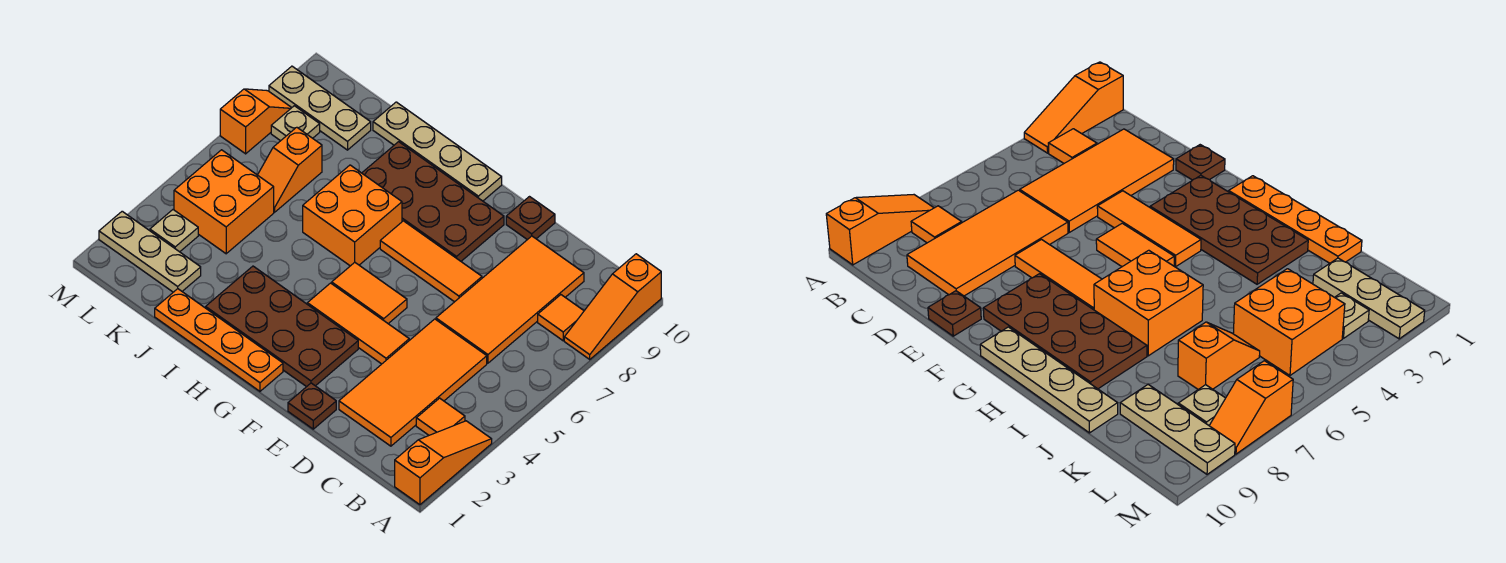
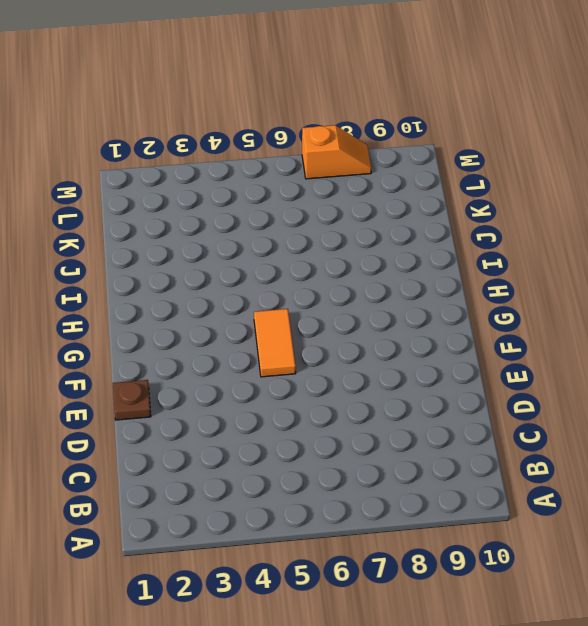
none -> orange 1x3 slope [395,421,492,505]
none -> orange 1x3 slope [564,254,661,359]
none -> orange 1x1 tile [416,398,465,435]

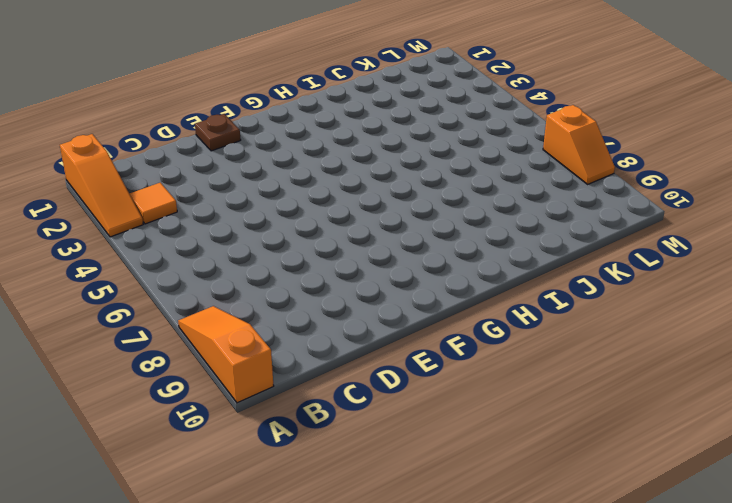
none -> orange 1x1 tile [538,295,584,341]
none -> orange 2x4 tile [339,319,487,446]
none -> orange 2x4 tile [436,236,584,363]

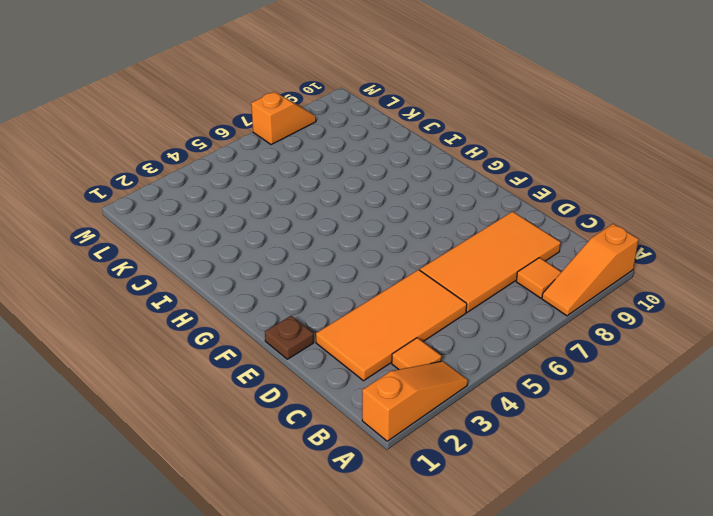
none -> orange 1x3 tile [307,283,409,364]
none -> orange 1x3 tile [380,221,482,302]
none -> brown 1x1 plate [506,197,555,240]

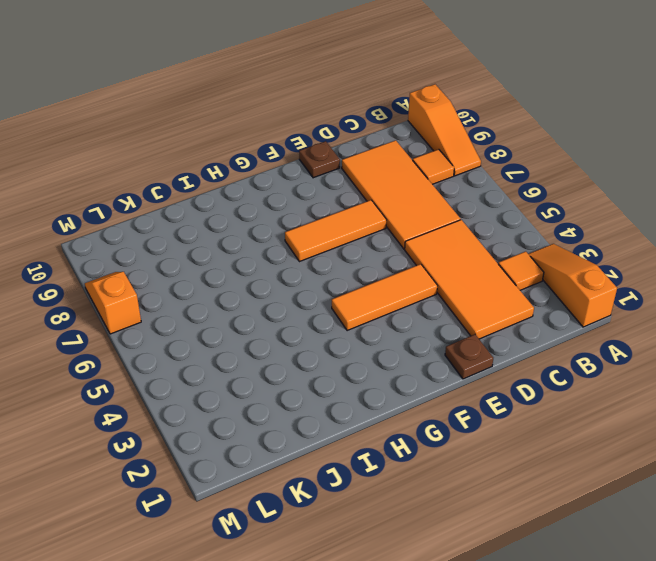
none -> brown 2x4 plate [206,266,358,387]
none -> orange 1x2 tile [332,262,407,324]
none -> brown 2x4 plate [362,142,504,261]

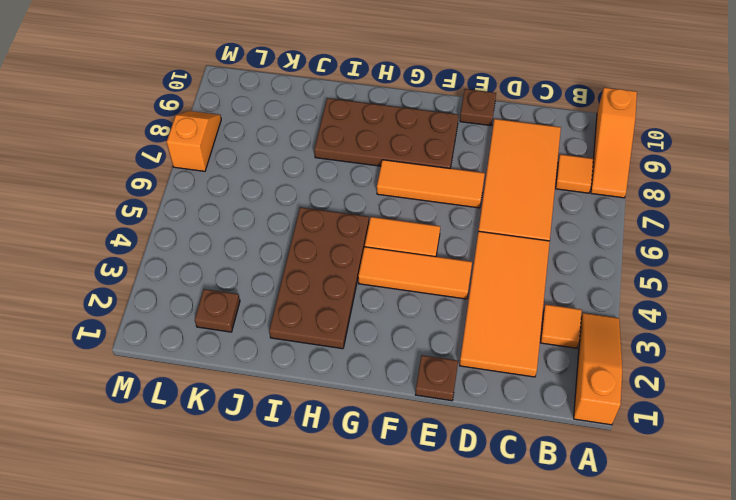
brown 2x4 plate [269,207,369,349] -> brown 2x4 plate turned to [206,266,358,387]
brown 1x1 plate [195,289,240,332] -> tan 1x3 plate [99,211,201,292]
none -> orange 1x4 plate [155,289,283,391]
none -> tan 1x4 plate [373,102,502,201]
none -> orange 2x2 brick [303,165,402,266]

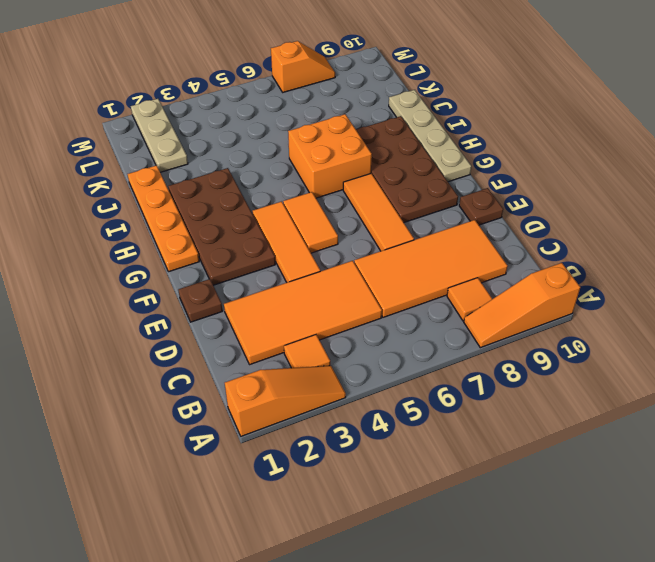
none -> orange 2x2 brick [174,150,274,254]
none -> orange 1x2 slope [258,127,322,212]
none -> tan 1x3 plate [269,66,371,150]

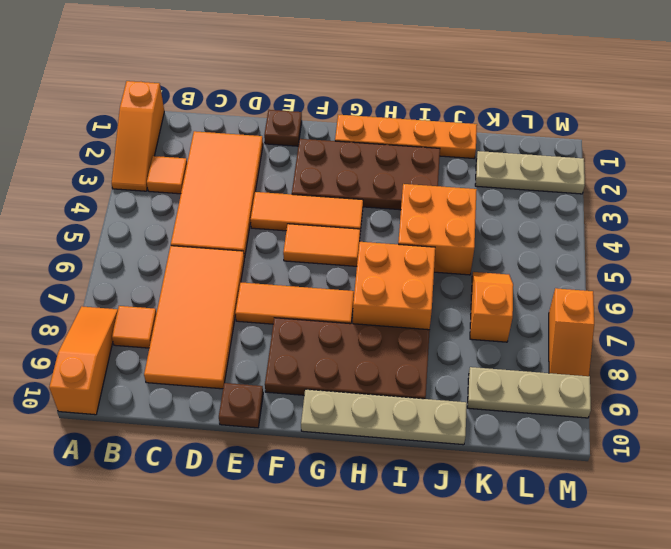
orange 2x2 brick [398,184,477,275] -> orange 2x2 brick moved to [174,150,274,254]
none -> tan 1x1 plate [150,210,198,252]
none -> tan 1x1 plate [271,106,320,141]

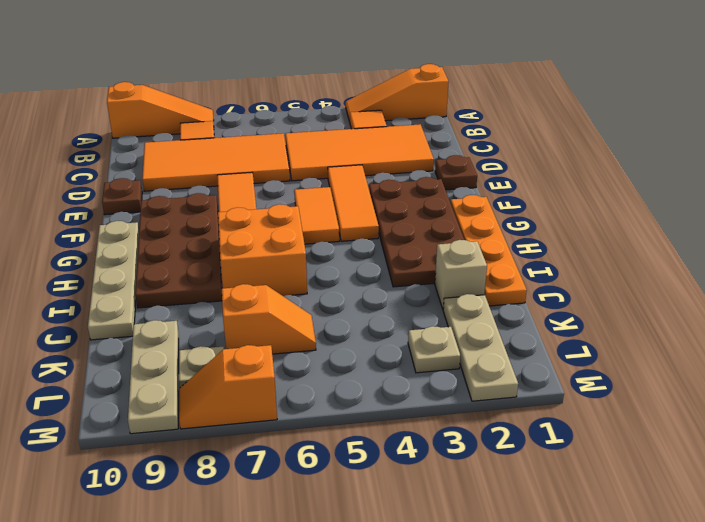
tan 1x1 brick [435,240,487,309] -> none
none -> orange 2x2 brick [174,150,274,254]

